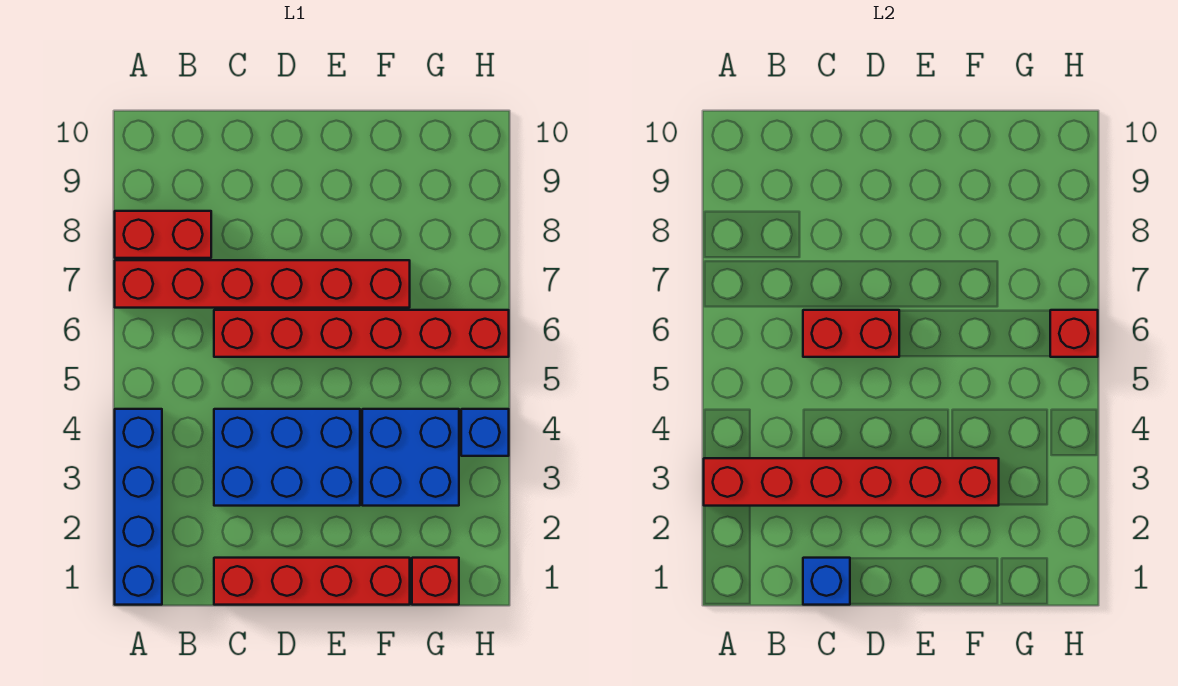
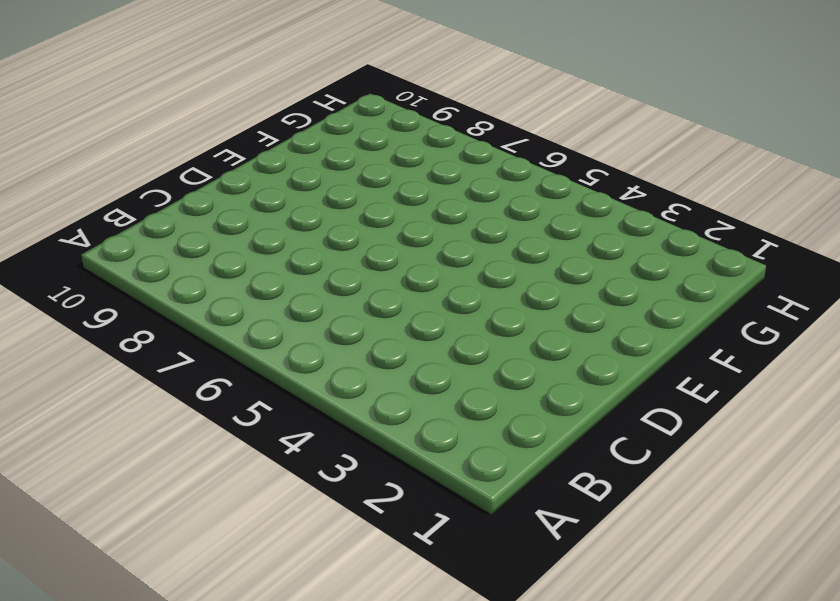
none -> blue 1x4 brick [115,409,162,605]
none -> red 1x6 brick [115,260,410,308]
none -> red 1x2 brick [115,211,211,258]

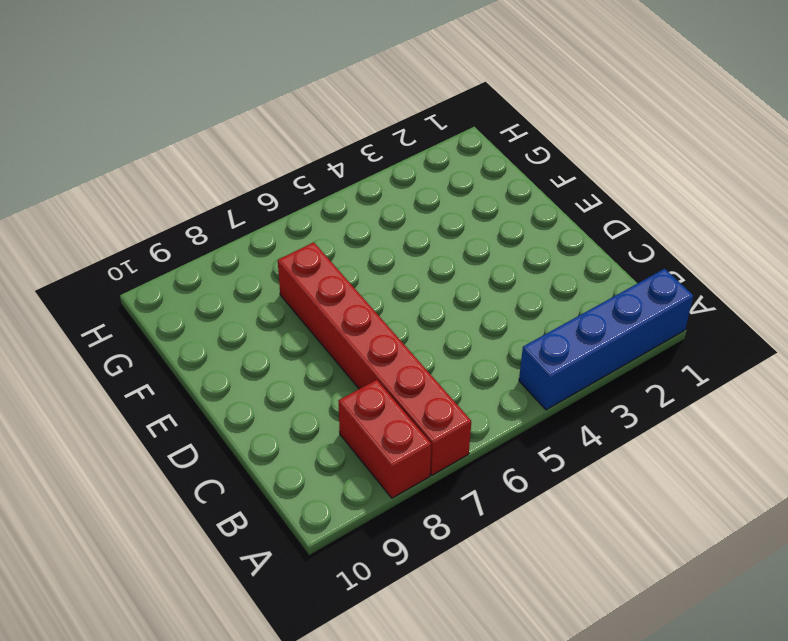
none -> red 1x4 brick [214,558,410,605]
none -> blue 2x3 brick [214,409,360,506]
none -> red 1x6 brick [214,310,509,357]

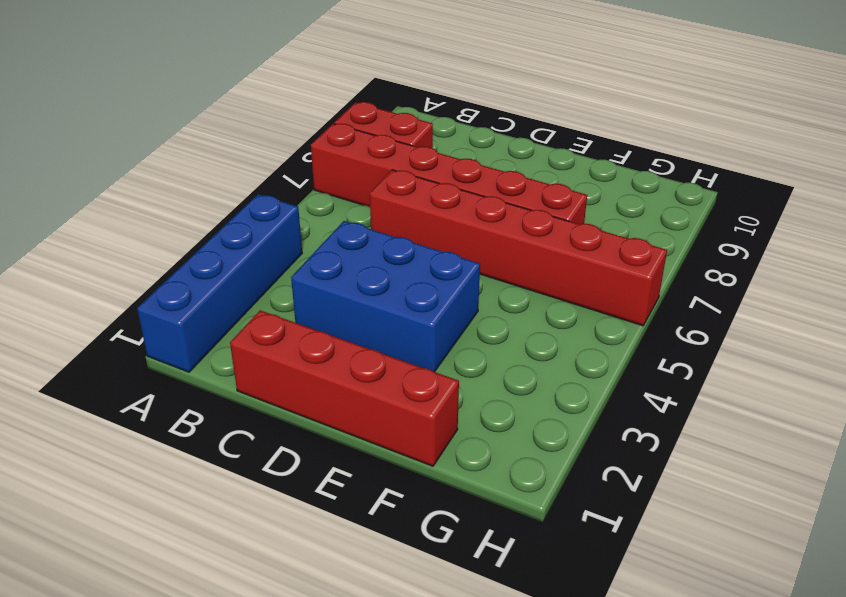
none -> blue 2x2 brick [362,409,459,506]
none -> red 1x1 brick [412,558,459,605]
none -> blue 1x1 brick [461,409,509,456]

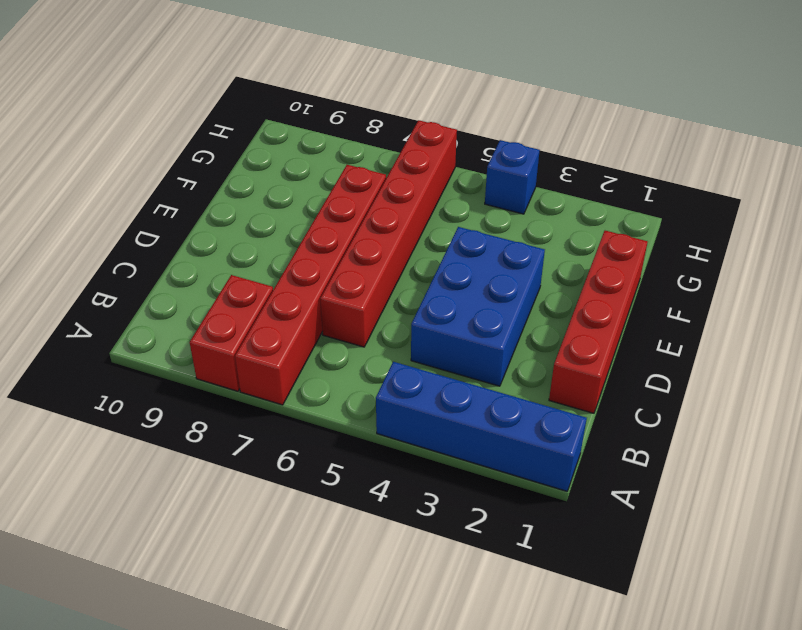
none -> blue 2x2 brick [362,409,459,506]
none -> red 1x1 brick [412,558,459,605]
none -> red 1x6 brick [704,458,999,506]

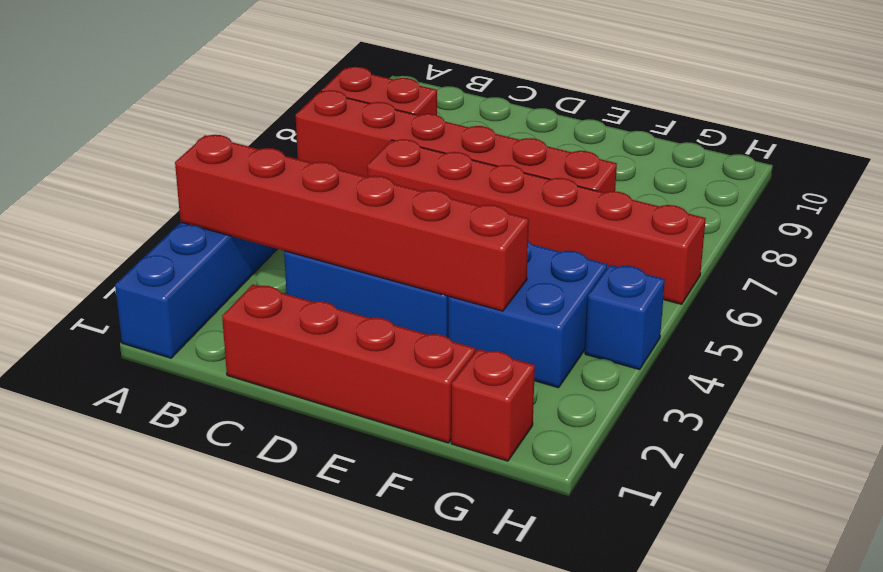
none -> blue 1x1 brick [803,558,850,605]
none -> red 1x2 brick [803,310,899,357]
none -> red 1x1 brick [1050,310,1098,357]

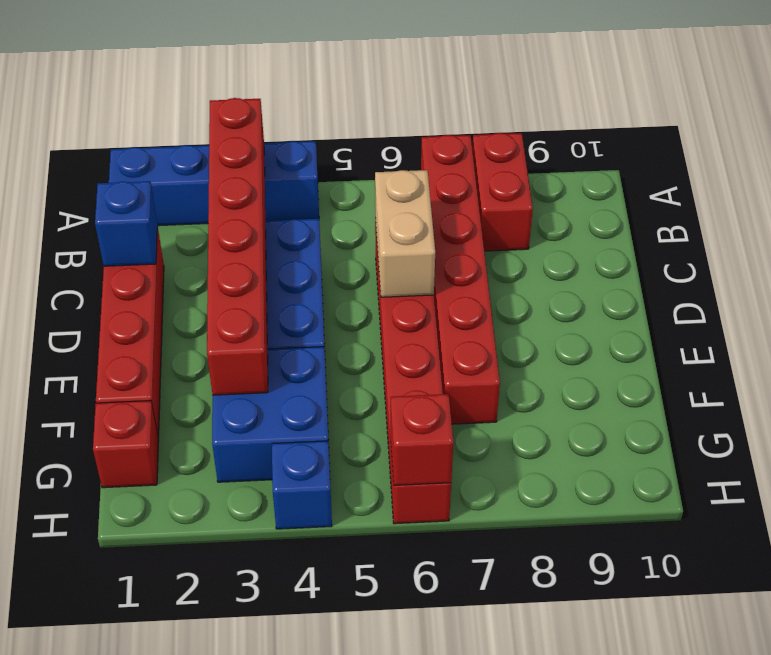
tan 1x2 brick [375,170,435,297] -> red 1x2 brick [803,310,899,357]

